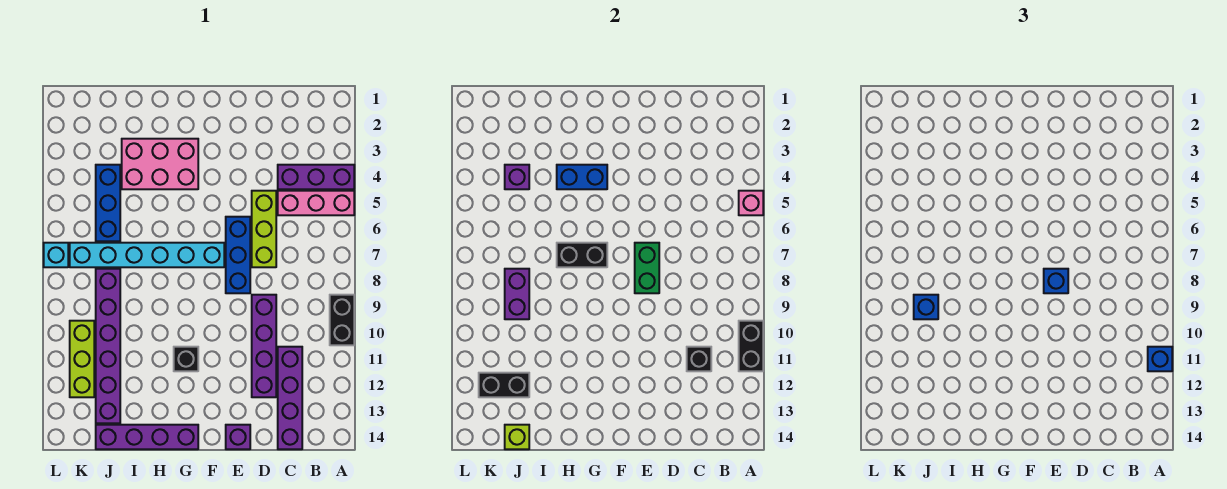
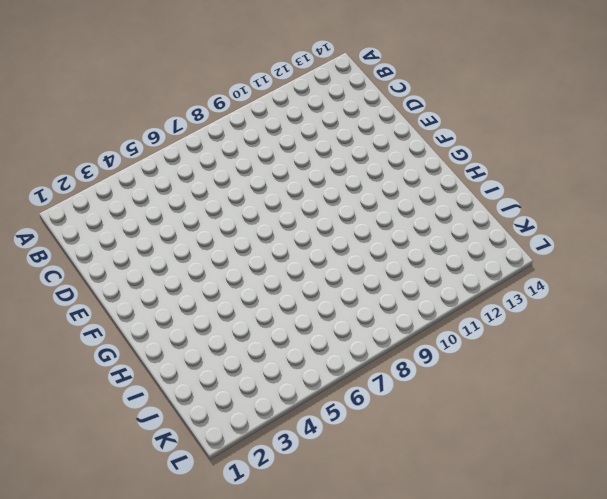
none -> purple 1x3 brick [278,165,354,189]
none -> pink 1x3 brick [278,191,354,215]
none -> black 1x2 brick [330,295,354,345]

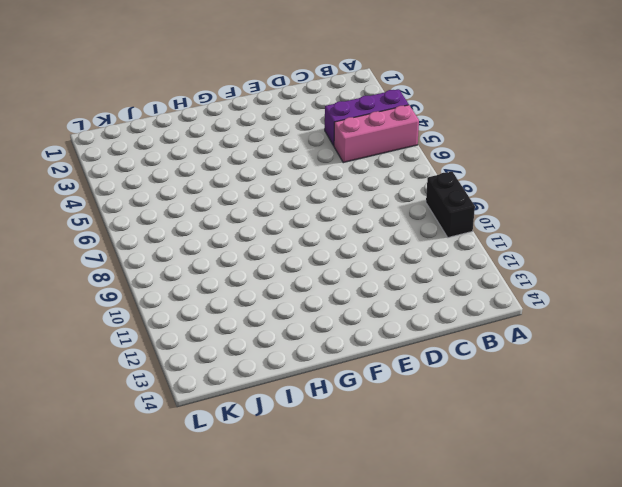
none -> purple 1x4 brick [278,347,302,449]
none -> lime 1x3 brick [252,191,276,267]
none -> purple 1x4 brick [252,295,276,397]

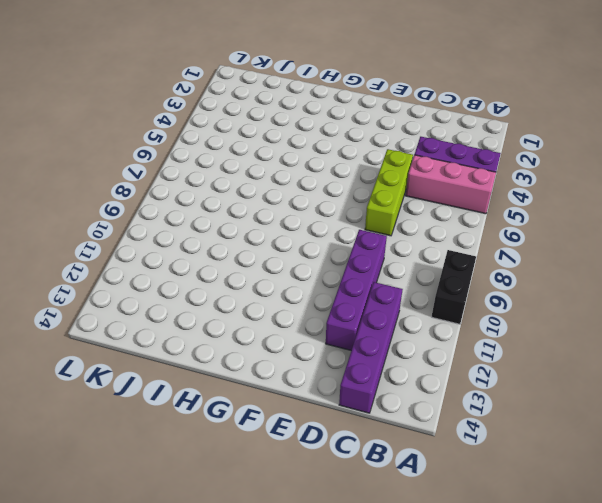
none -> blue 1x3 brick [226,217,250,293]
none -> purple 1x1 brick [226,425,250,449]
none -> cyan 1x6 brick [70,243,224,267]

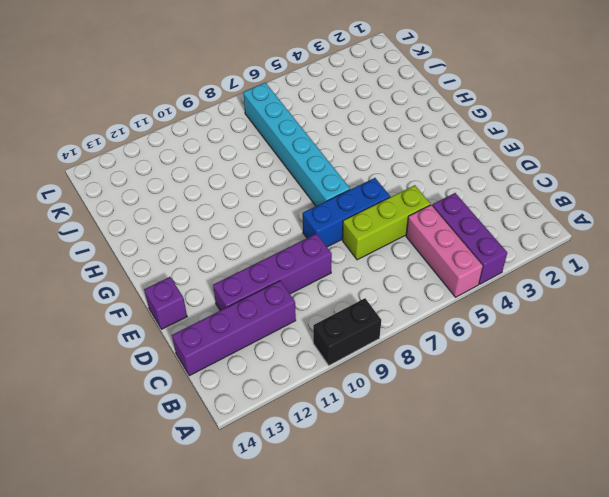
none -> pink 2x3 brick [122,139,198,189]
none -> black 1x1 brick [174,347,198,371]
none -> purple 1x4 brick [96,425,198,449]

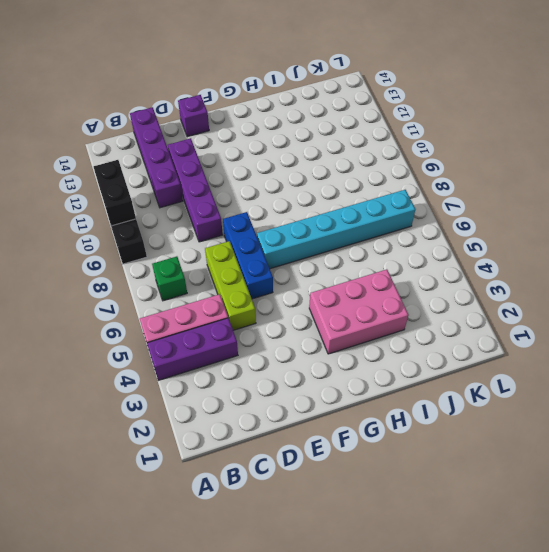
green 1x1 brick [152,256,187,301] -> none
none -> black 1x1 brick [174,347,198,371]
none -> purple 1x4 brick [96,425,198,449]
none -> blue 1x3 brick [96,165,120,241]

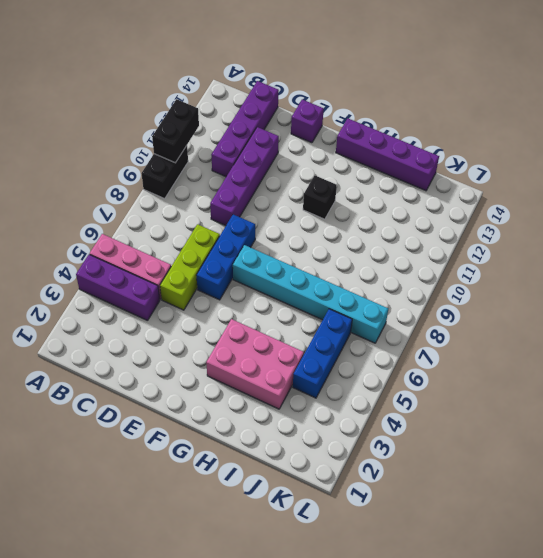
none -> purple 1x6 brick [96,269,120,423]
none -> lime 1x3 brick [70,321,94,397]
none -> cyan 1x1 brick [44,243,68,267]

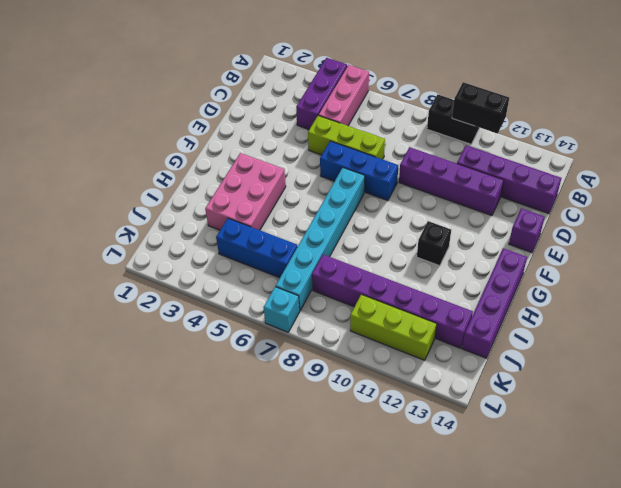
none -> pink 1x1 brick [739,191,763,215]
none -> black 1x1 brick [687,347,711,371]
none -> green 1x2 brick [635,243,659,293]

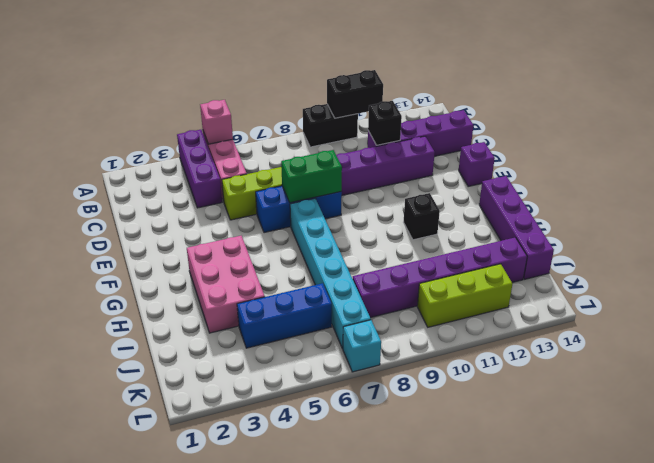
none -> blue 1x2 brick [557,165,607,189]
none -> black 1x2 brick [557,243,607,267]
none -> purple 1x1 brick [505,165,529,189]

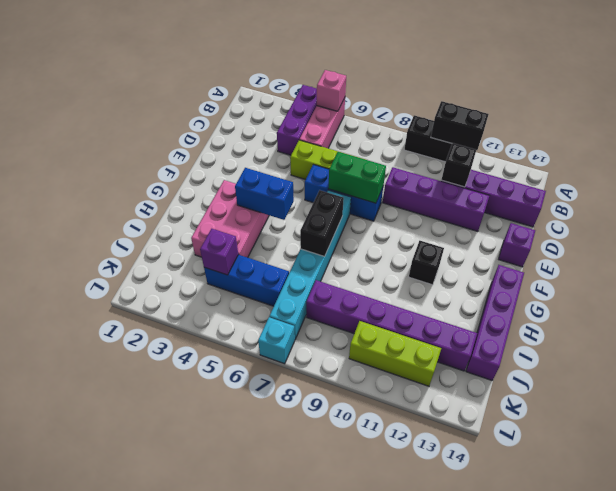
blue 1x2 brick [235,168,294,220] -> blue 1x2 brick turned to [557,165,607,189]
none -> purple 1x2 brick [505,269,529,319]
none -> black 1x2 brick [479,373,529,397]
none -> lime 1x1 brick [505,425,529,449]

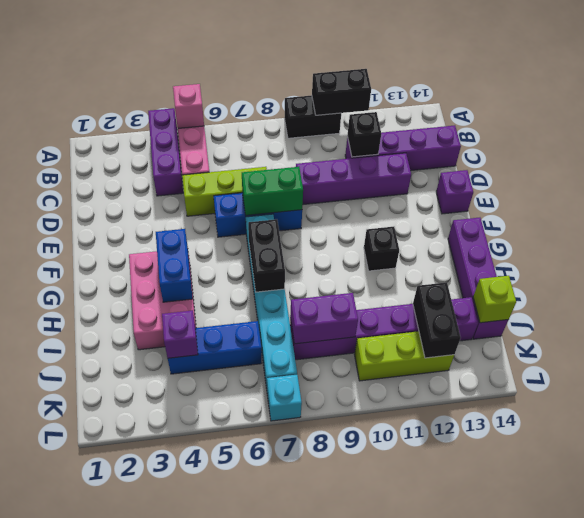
none -> blue 1x1 brick [1148,347,1172,371]
none -> blue 1x1 brick [1044,269,1068,293]
none -> blue 1x1 brick [914,295,938,319]

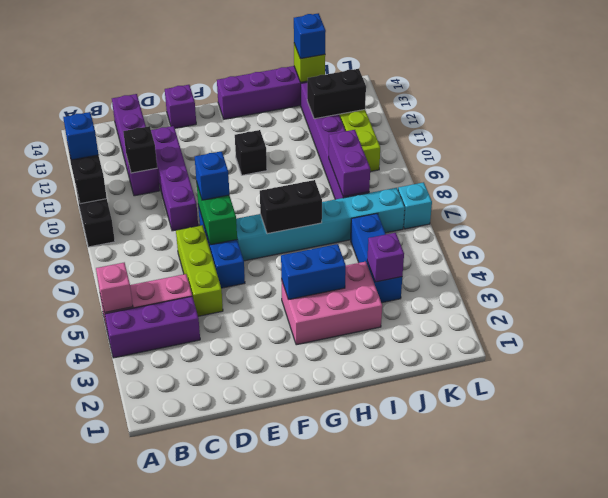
blue 1x1 brick [294,13,326,59] -> blue 1x1 brick moved to [914,295,938,319]

